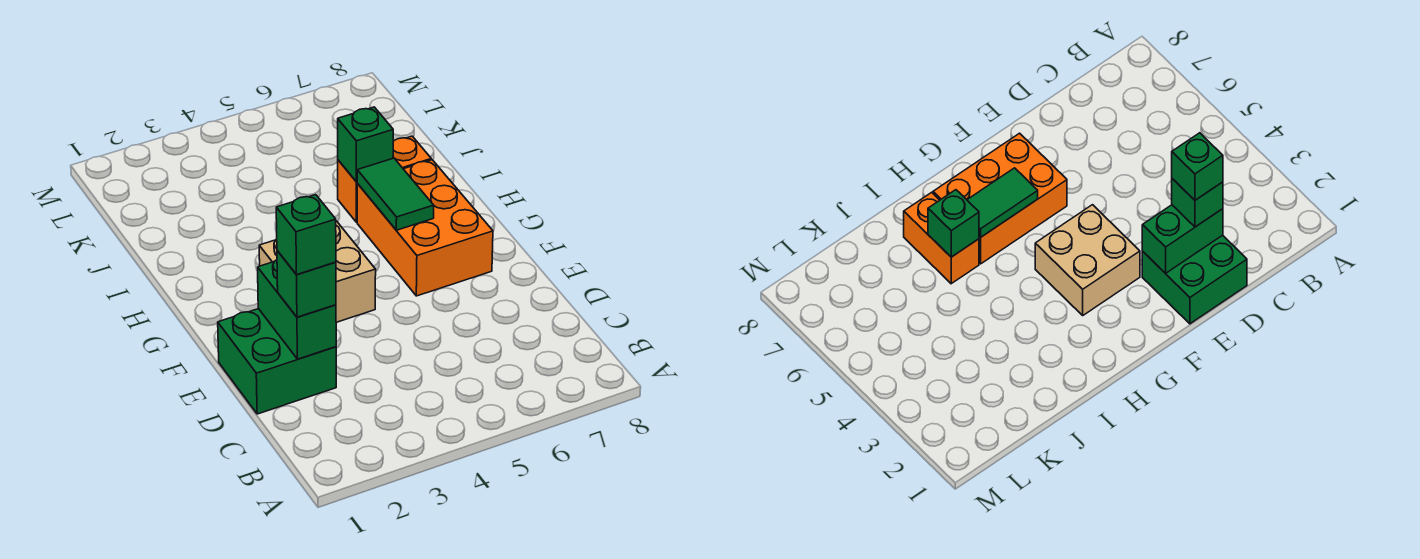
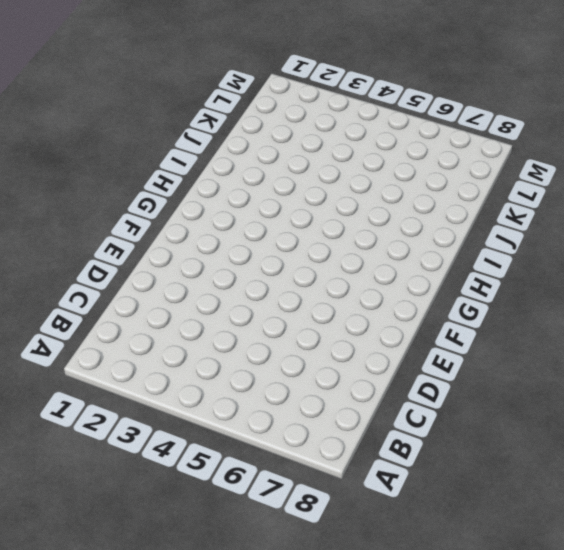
none -> green 2x2 brick [218,309,336,414]
none -> tan 2x2 brick [259,221,376,322]

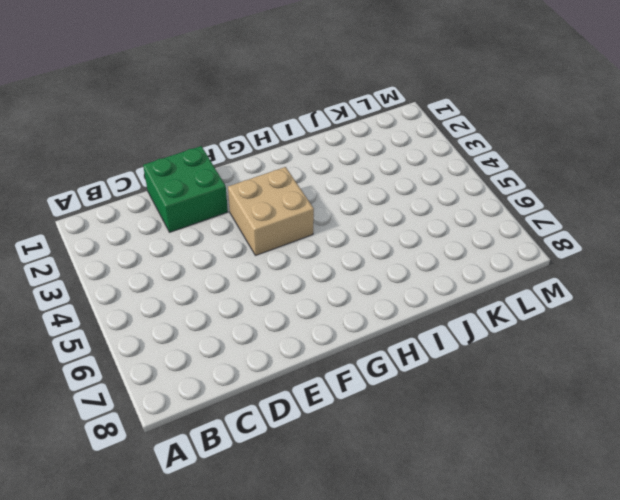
none -> orange 2x3 brick [357,160,493,296]
none -> orange 1x2 brick [338,136,431,222]

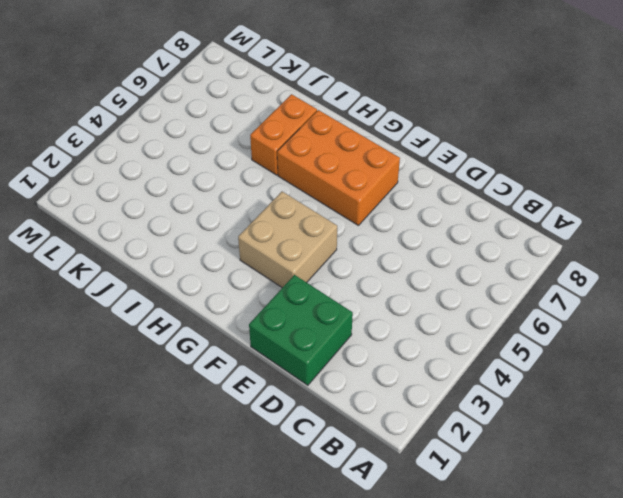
none -> green 1x2 brick [258,260,336,359]
none -> green 1x2 tile [357,158,434,230]

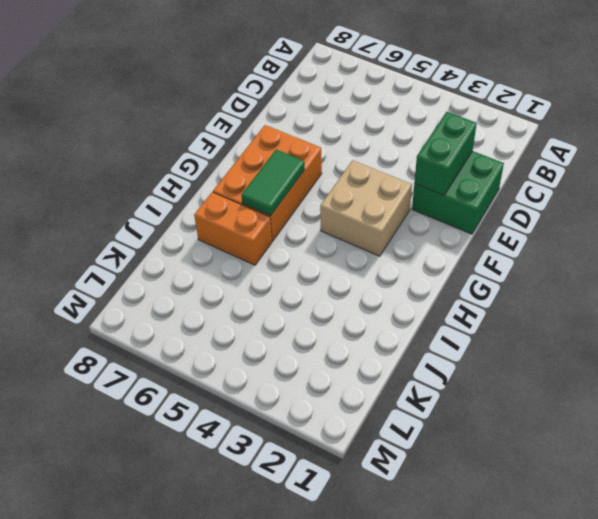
none -> green 1x1 brick [338,107,393,182]
none -> green 1x1 brick [277,251,336,317]

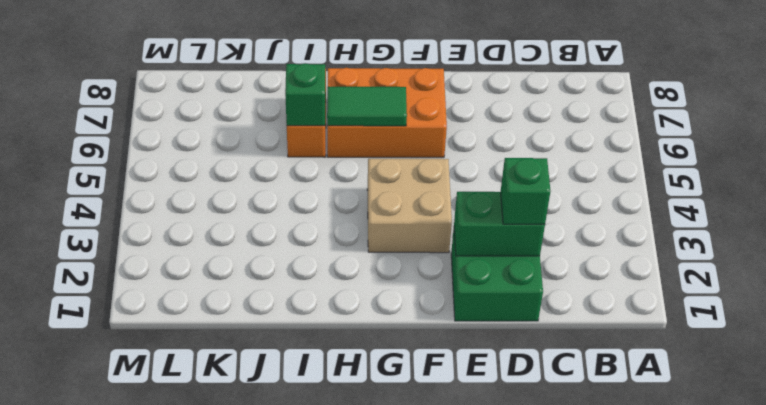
none -> green 1x1 brick [276,195,336,275]

